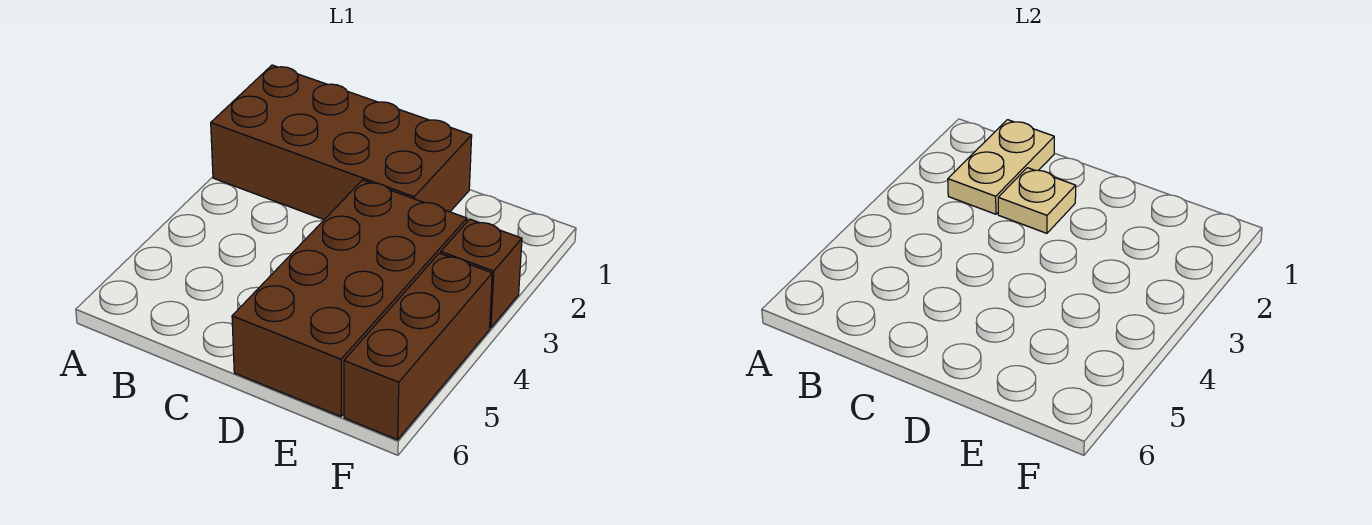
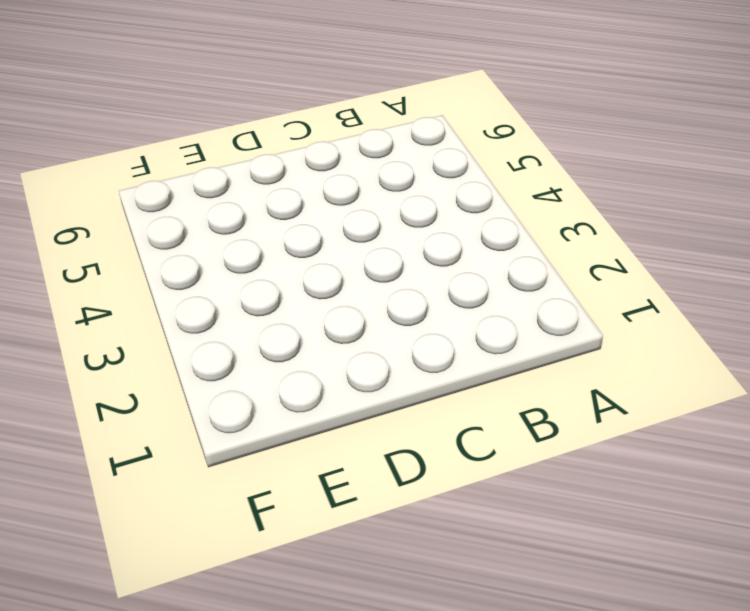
none -> brown 2x4 brick [211,65,472,220]
none -> brown 2x4 brick [232,180,467,417]

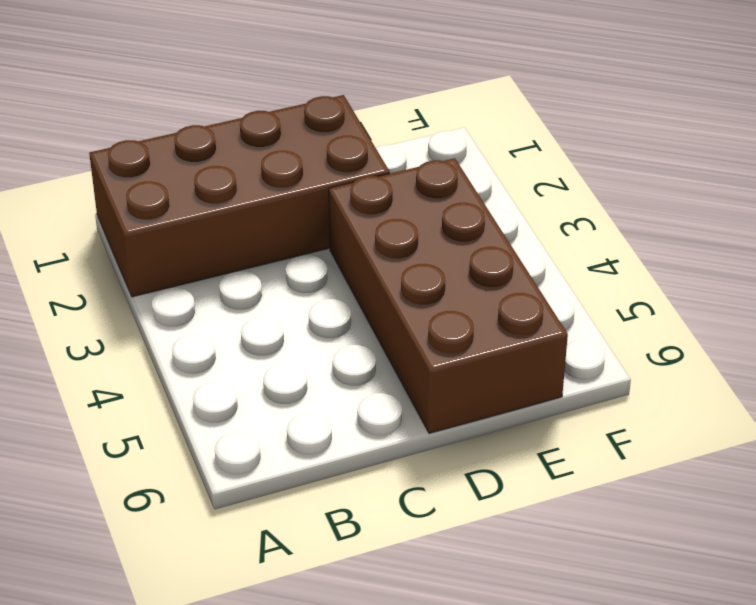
none -> brown 1x1 brick [441,219,522,328]
none -> brown 1x3 brick [344,253,492,440]

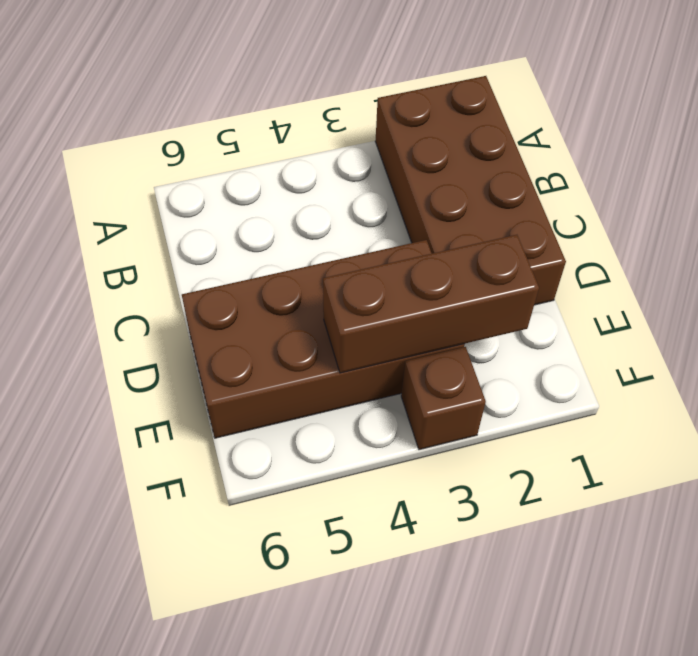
brown 1x3 brick [323,235,539,373] -> brown 1x3 brick moved to [344,253,492,440]
none -> tan 1x2 plate [948,120,1054,214]
none -> tan 1x1 plate [998,168,1076,233]

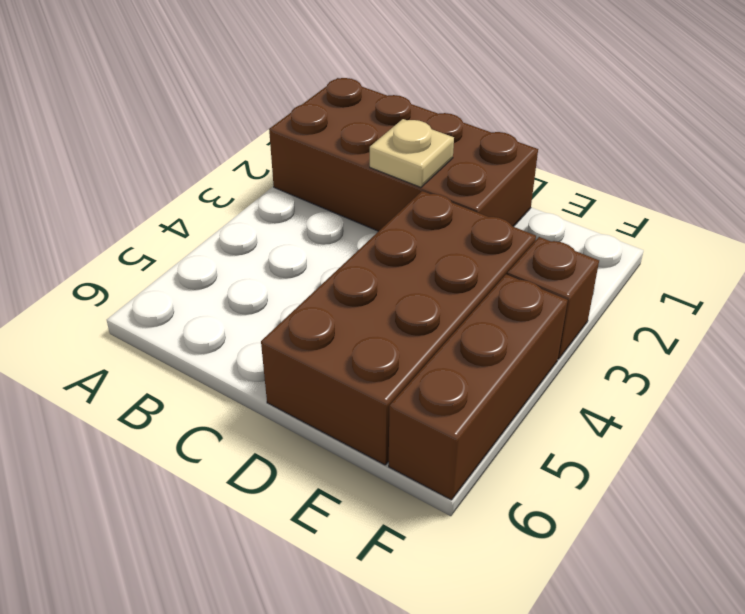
none -> tan 1x2 plate [948,120,1054,214]

